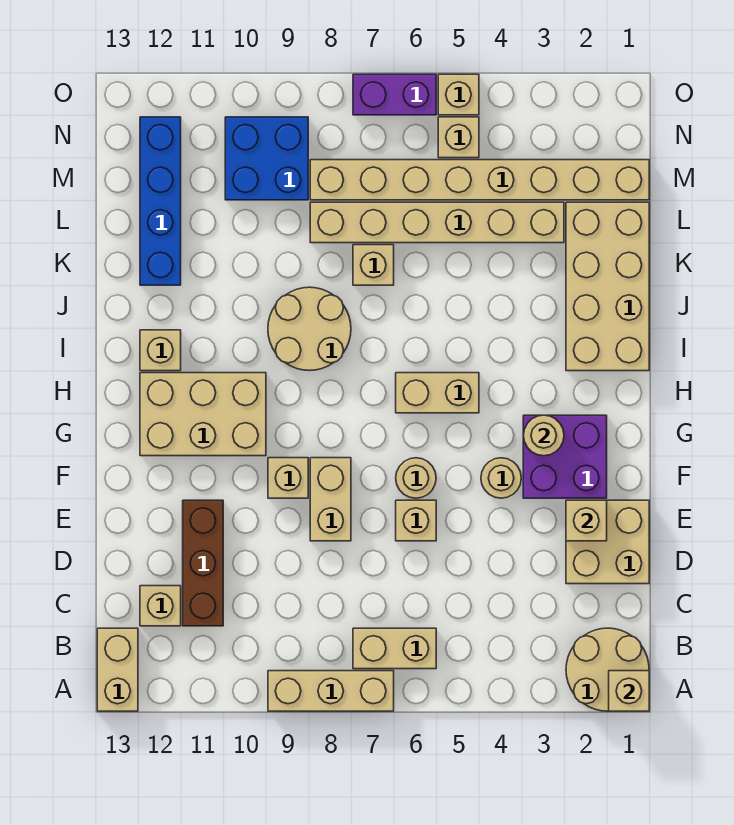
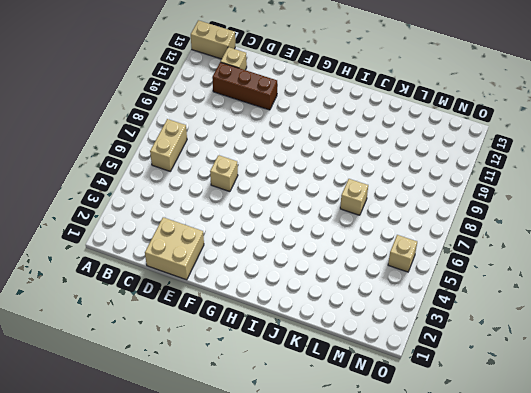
none -> tan 2x2 round brick [566,628,649,711]
none -> tan 1x3 brick [268,671,394,711]
none -> tan 1x2 brick [310,458,351,541]

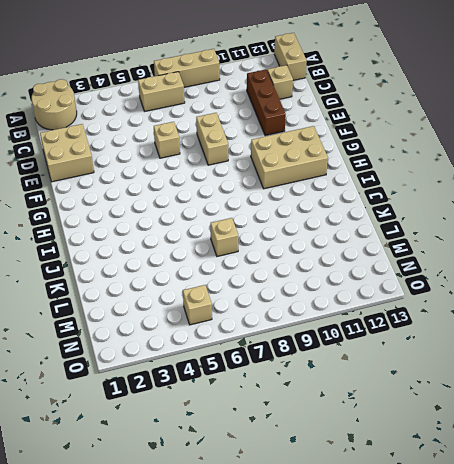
none -> purple 2x2 brick [523,415,607,498]
none -> tan 1x1 round brick [481,458,521,498]
none -> tan 1x1 round brick [396,458,436,498]

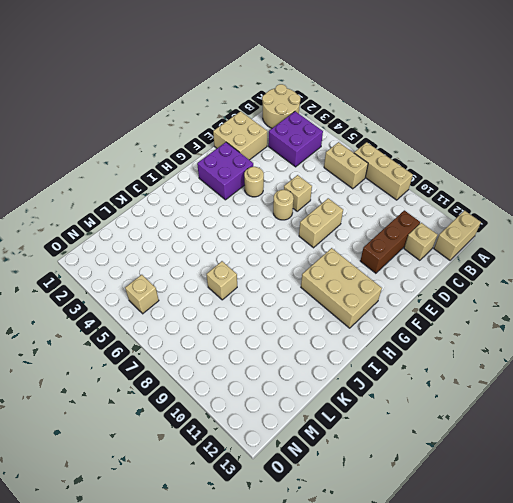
purple 2x2 brick [268,111,323,167] -> none
none -> tan 1x1 brick [268,458,308,498]
none -> tan 1x2 brick [396,373,479,413]
none -> tan 2x4 brick [566,202,649,371]

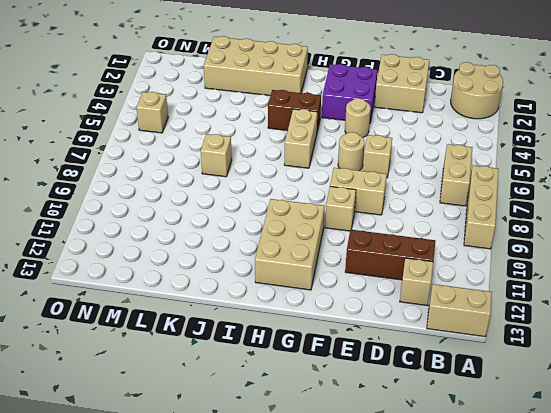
brown 1x2 brick [268,90,321,131] -> none
none -> tan 2x2 round brick [268,287,351,371]
none -> tan 1x1 brick [140,330,181,371]
none -> blue 1x4 brick [140,117,181,285]

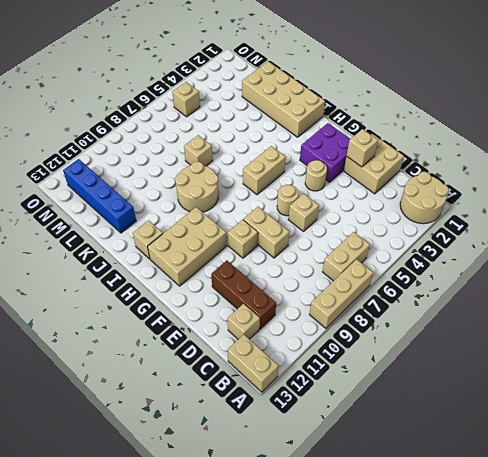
none -> tan 1x6 brick [310,202,564,243]
none -> tan 1x8 brick [310,160,649,200]
none -> blue 2x2 brick [225,117,308,200]

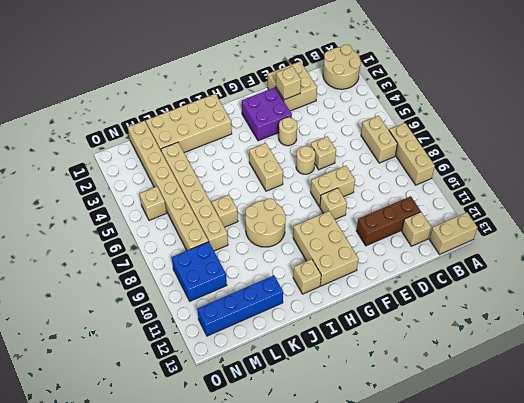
none -> tan 1x1 brick [438,74,479,115]
none -> purple 1x2 brick [353,74,436,115]
none -> tan 1x1 brick [609,671,649,711]

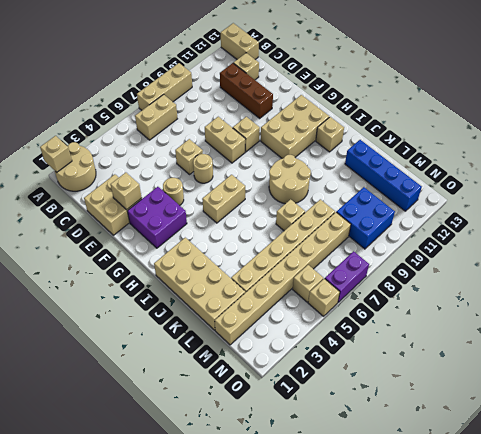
none -> tan 1x1 round brick [523,415,564,456]

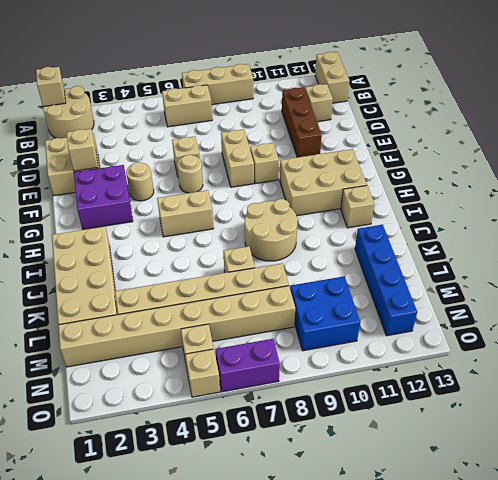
none -> tan 1x1 round brick [523,415,564,456]

